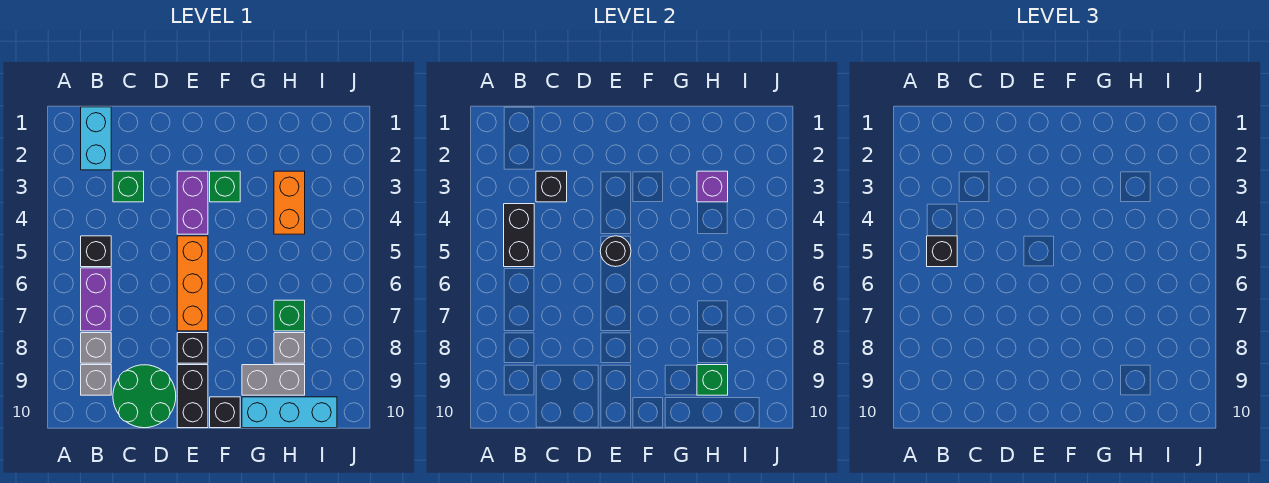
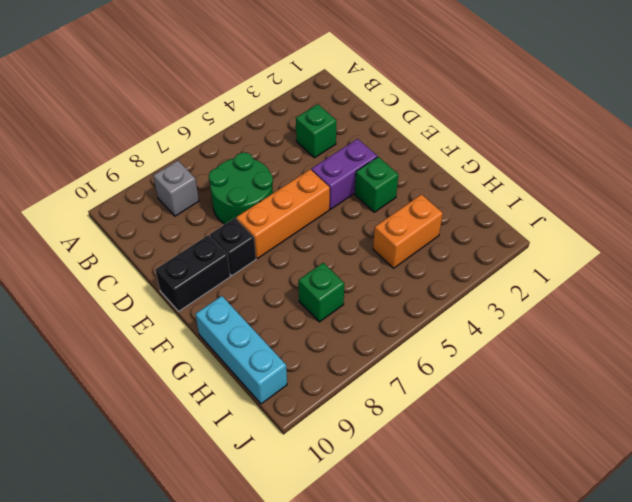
green 2x2 round brick [209,153,273,224] -> green 2x2 round brick moved to [113,365,176,428]
none -> cyan 1x2 brick [81,107,111,170]
none -> black 1x1 brick [81,236,111,267]
none -> purple 1x2 brick [81,268,111,331]

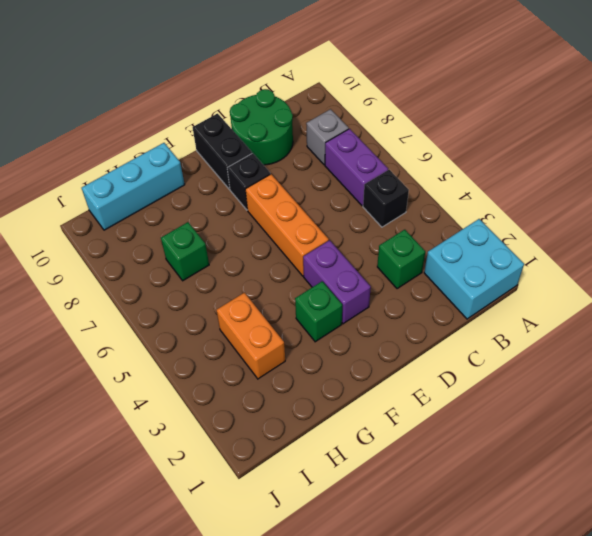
cyan 2x2 brick [424,219,524,319] -> cyan 1x2 brick [81,107,111,170]
none -> grey 1x1 brick [81,365,111,395]
none -> black 1x1 brick [210,397,240,428]
none -> grey 1x2 brick [242,365,305,395]

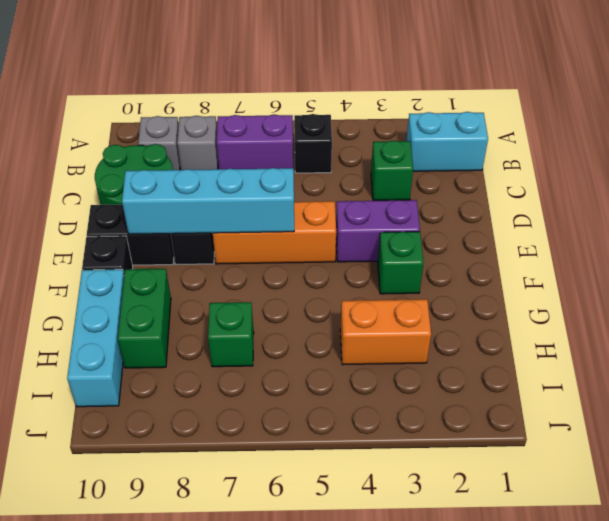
cyan 1x4 brick [122,168,294,234] -> none
green 1x2 brick [118,269,171,368] -> grey 1x2 brick [242,365,305,395]
none -> grey 1x1 brick [274,333,305,363]
none -> black 1x2 brick [504,204,534,267]
none -> black 1x1 brick [536,171,567,202]

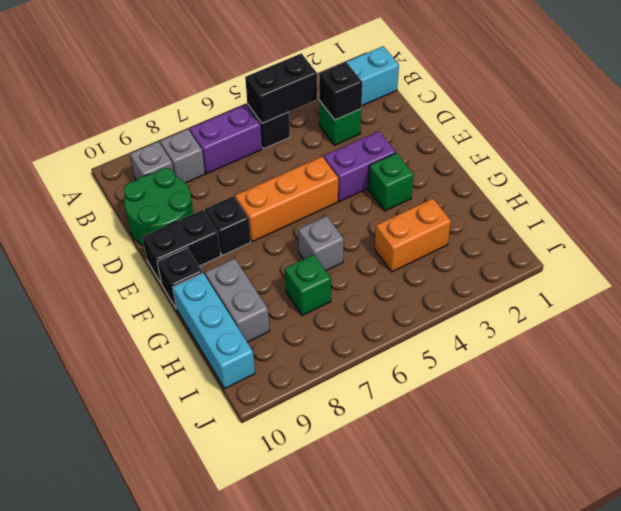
grey 1x1 brick [298,216,344,271] -> grey 1x1 brick moved to [274,333,305,363]
none -> black 1x1 round brick [600,236,631,267]
none -> purple 1x1 brick [697,171,728,202]
none -> green 1x1 brick [697,365,728,395]

